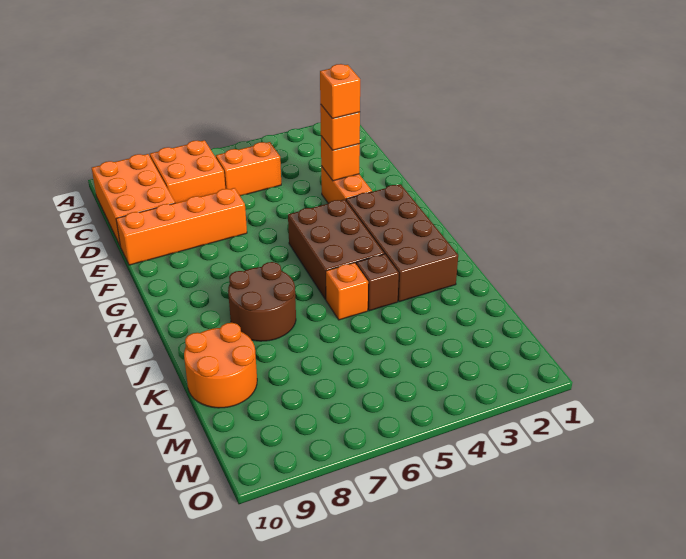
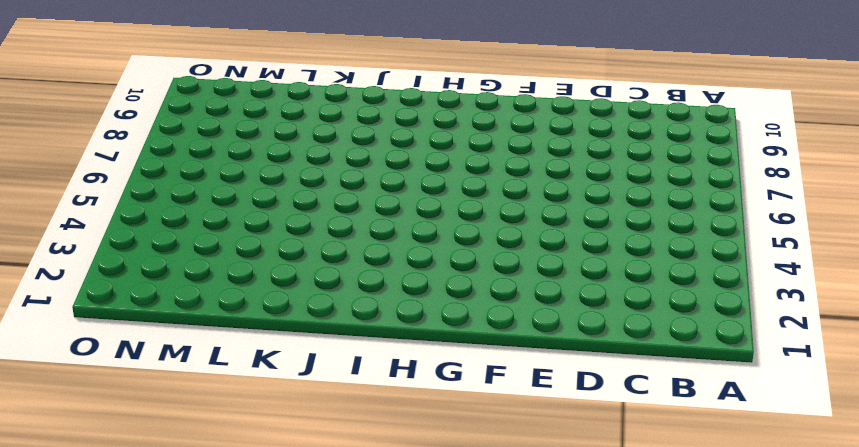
none -> orange 2x2 brick [150,140,225,203]
none -> orange 2x3 brick [92,154,175,245]
none -> orange 1x2 brick [216,142,281,196]

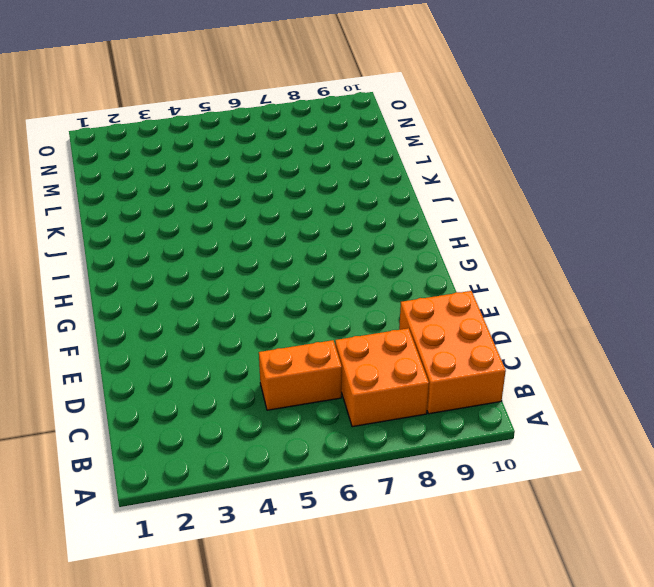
none -> orange 1x2 brick [321,166,372,203]
none -> orange 1x4 brick [116,188,247,265]
none -> brown 2x4 brick [346,184,458,302]

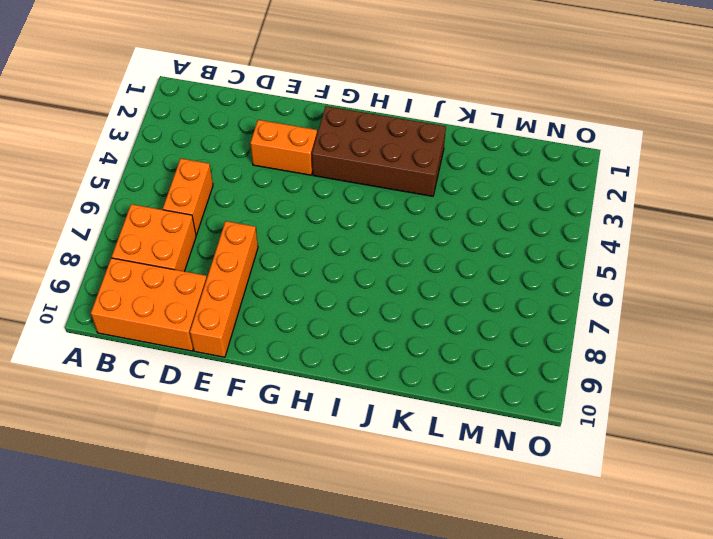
none -> brown 2x3 brick [288,199,384,300]
none -> brown 2x2 round brick [228,262,296,341]
none -> brown 1x1 brick [356,254,399,311]

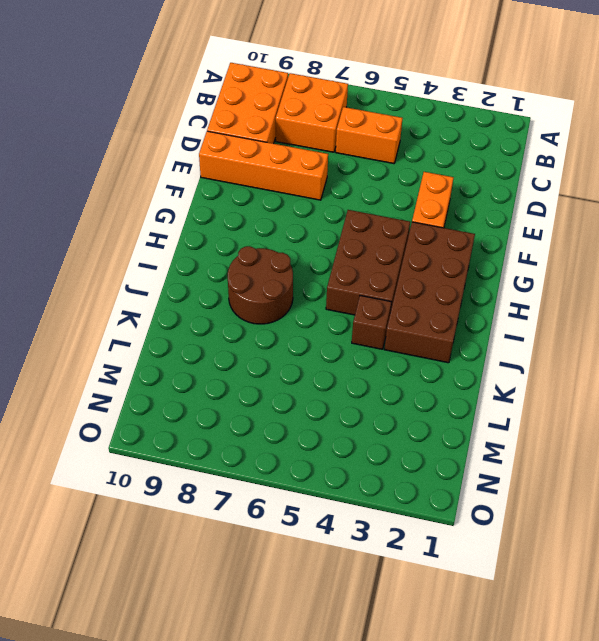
none -> orange 1x1 brick [326,263,368,320]
none -> orange 2x2 round brick [184,323,257,408]
none -> orange 1x1 brick [321,136,360,181]

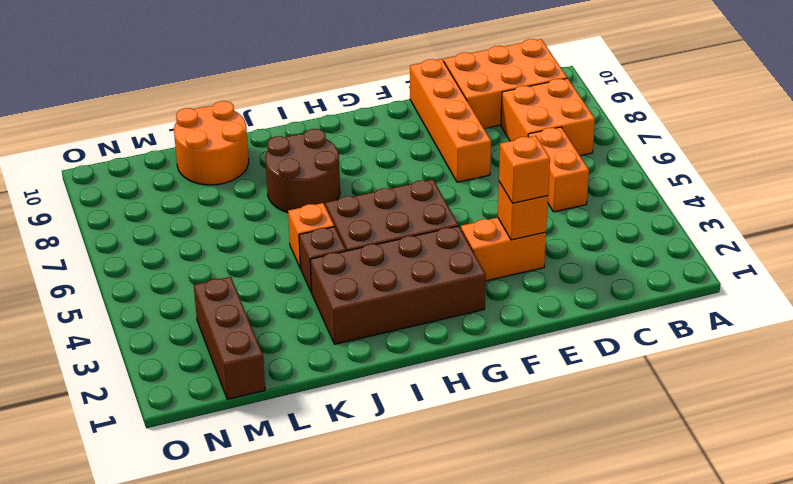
brown 1x3 brick [194,277,265,399] -> none
none -> orange 1x1 brick [320,64,360,119]

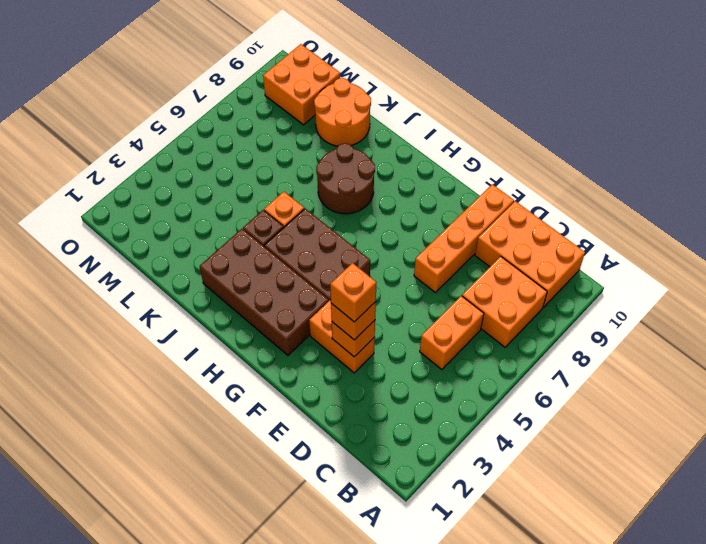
orange 2x2 brick [263,44,340,125] -> none

